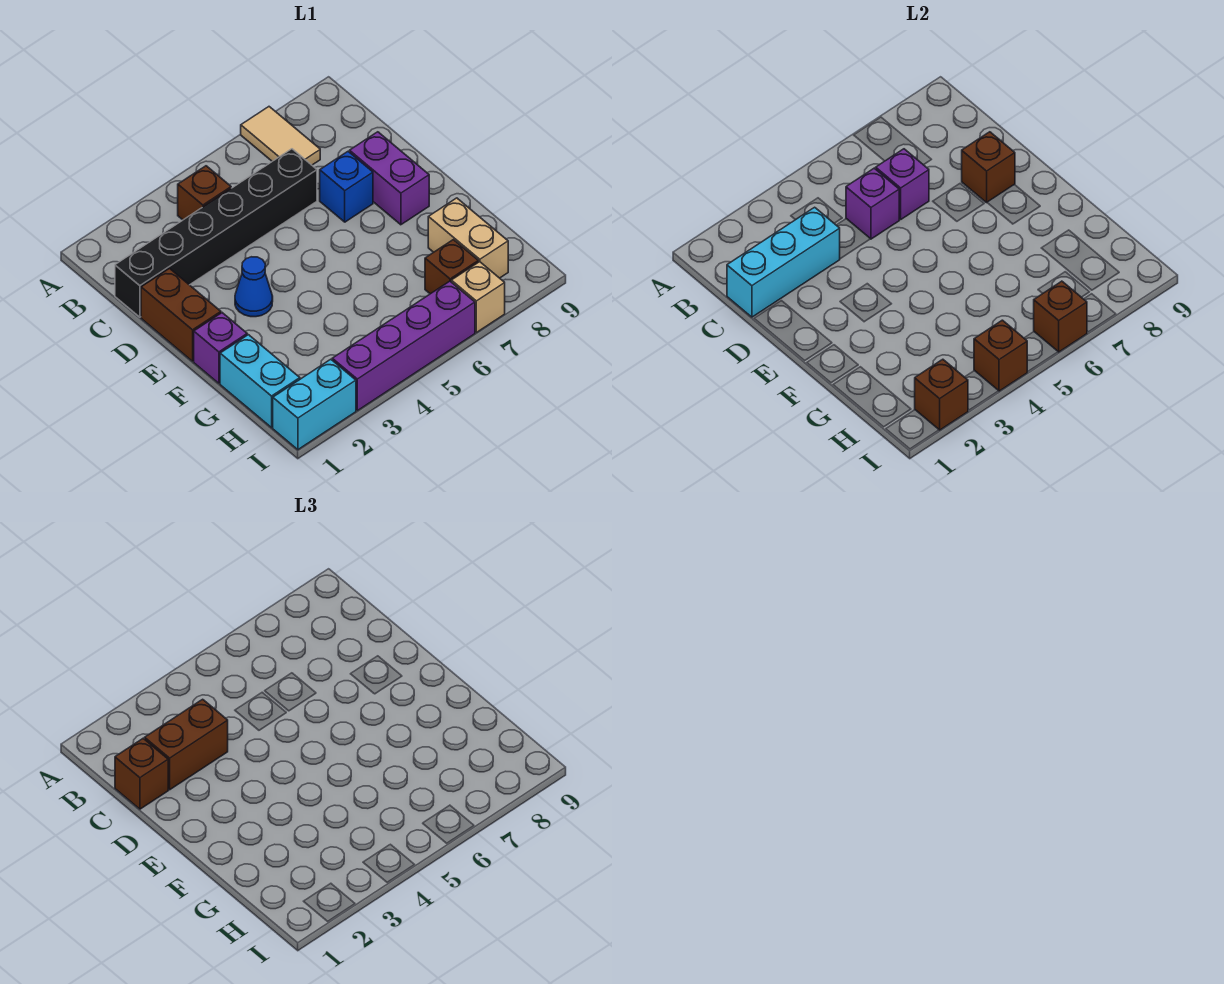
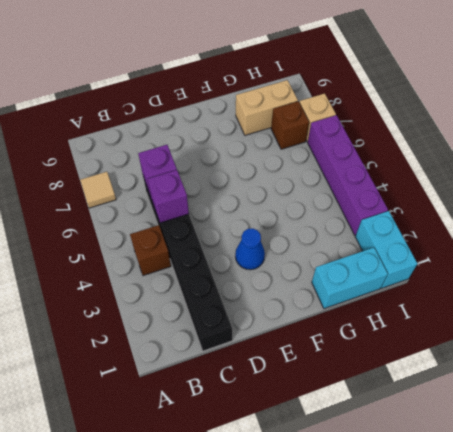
tan 1x1 tile [80,172,116,208] -> tan 1x2 tile [241,107,320,165]
none -> brown 1x2 brick [141,269,221,361]
none -> blue 1x1 brick [320,151,373,222]
none -> purple 1x2 brick [350,132,429,225]

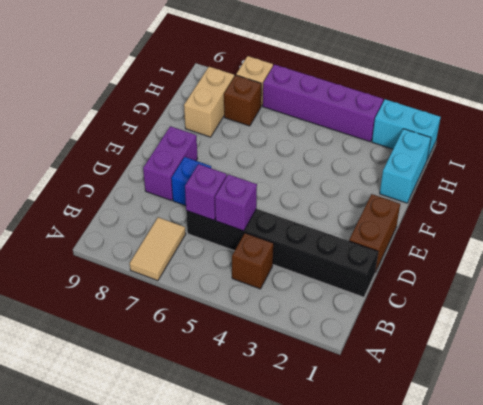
none -> blue 1x1 cone [235,257,273,317]
none -> purple 1x1 brick [194,313,247,383]
none -> cyan 1x3 brick [727,207,840,317]

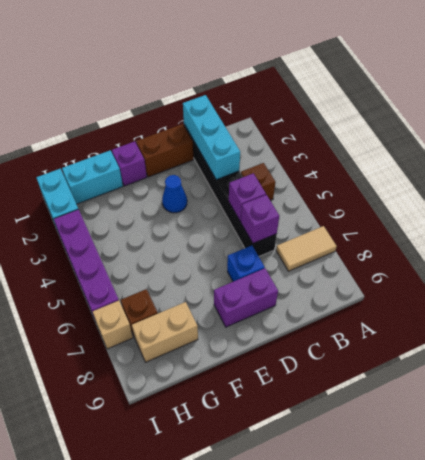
none -> brown 1x1 brick [962,132,1015,203]
none -> brown 1x1 brick [915,359,968,430]
none -> brown 1x1 brick [974,320,1027,391]

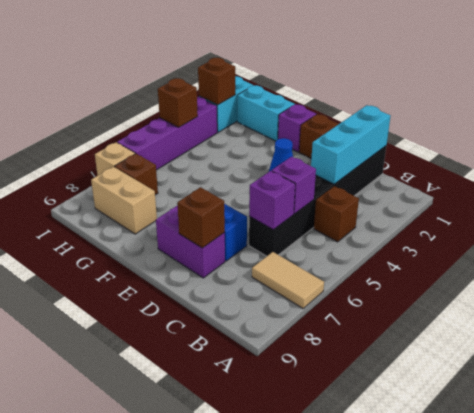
none -> brown 1x1 brick [1034,281,1087,352]
none -> brown 1x1 brick [115,738,168,809]
none -> brown 1x2 brick [145,699,228,790]

